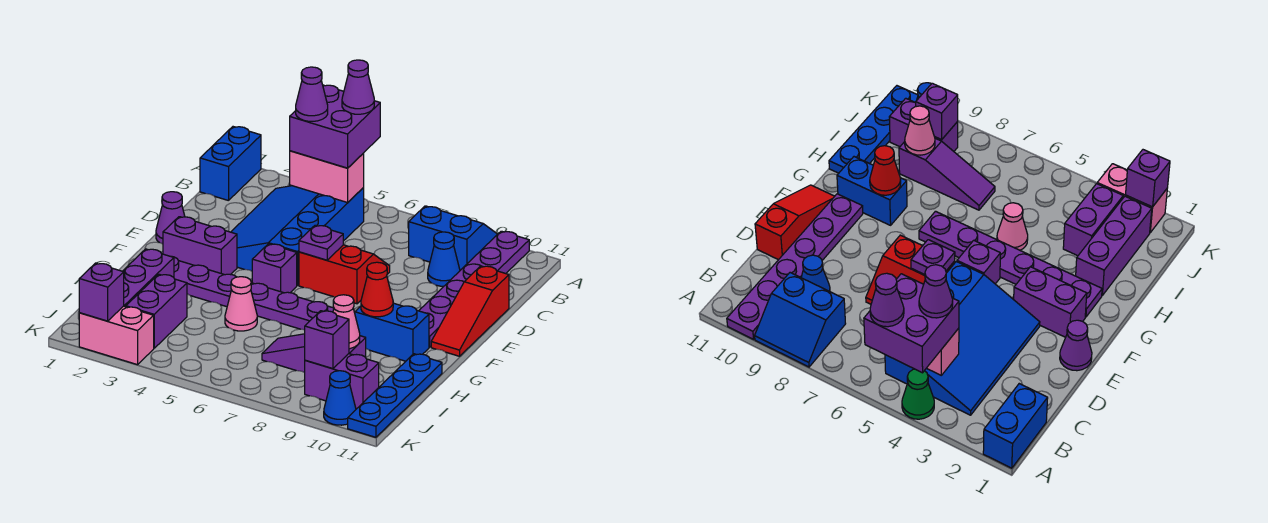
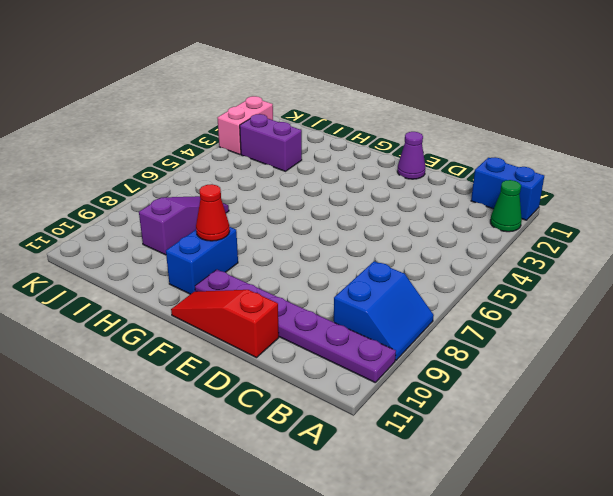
green 1x1 cone [490,180,522,232] -> green 1x1 cone moved to [902,369,934,419]
none -> blue 3x4 slope [231,186,364,286]
none -> blue 1x1 cone [428,232,460,286]
none -> red 2x2 slope [299,245,390,304]
none -> purple 1x2 brick [163,217,237,275]

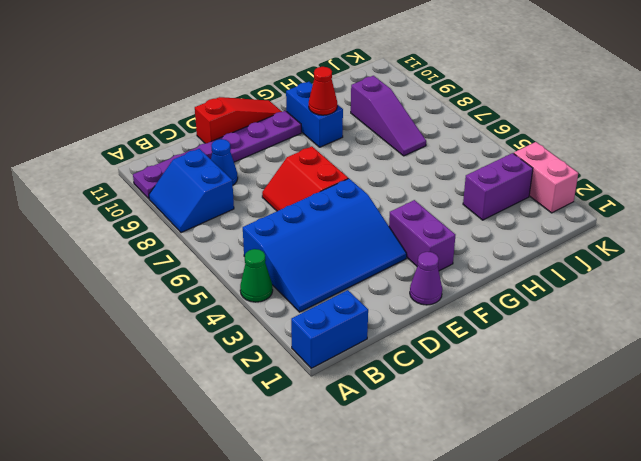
none -> purple 1x1 brick [252,244,297,293]
none -> purple 1x6 plate [171,256,334,330]
none -> purple 1x3 brick [123,249,174,307]
none -> pink 1x1 cone [225,277,257,331]

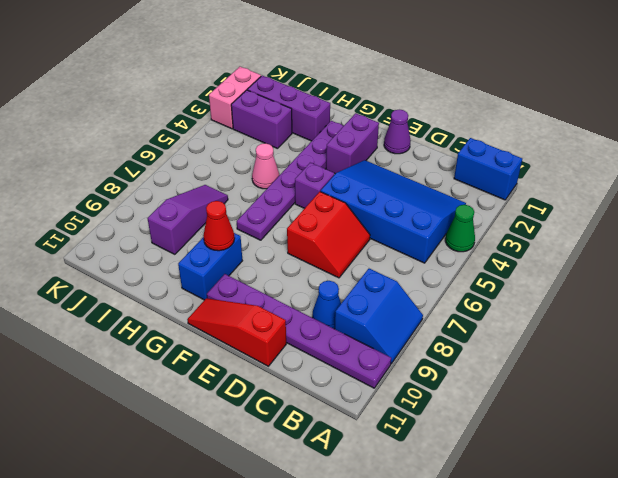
none -> blue 1x4 plate [348,354,442,437]
none -> purple 1x2 brick [305,354,379,409]
none -> blue 1x1 cone [324,371,356,425]
none -> pink 1x2 brick [290,151,364,202]

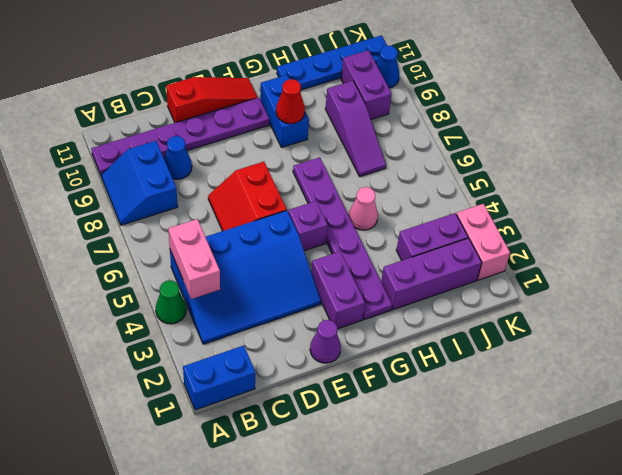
none -> purple 1x1 plate [299,225,343,260]
none -> pink 1x1 cone [333,295,360,349]
none -> purple 1x1 brick [305,311,349,369]
none -> purple 1x1 brick [79,263,124,321]

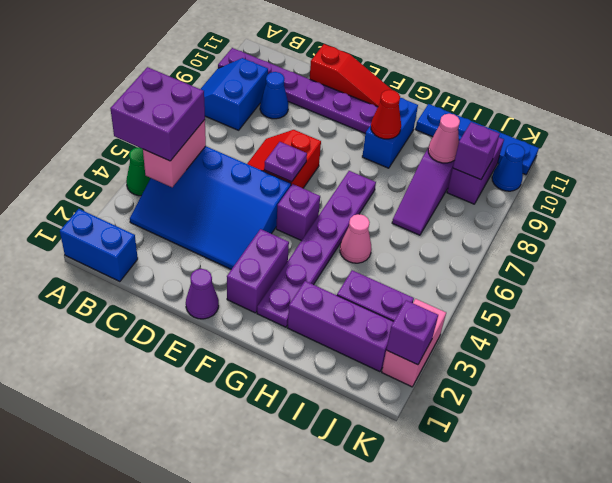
none -> purple 1x1 cone [342,60,374,114]
none -> purple 1x1 cone [296,67,328,121]

